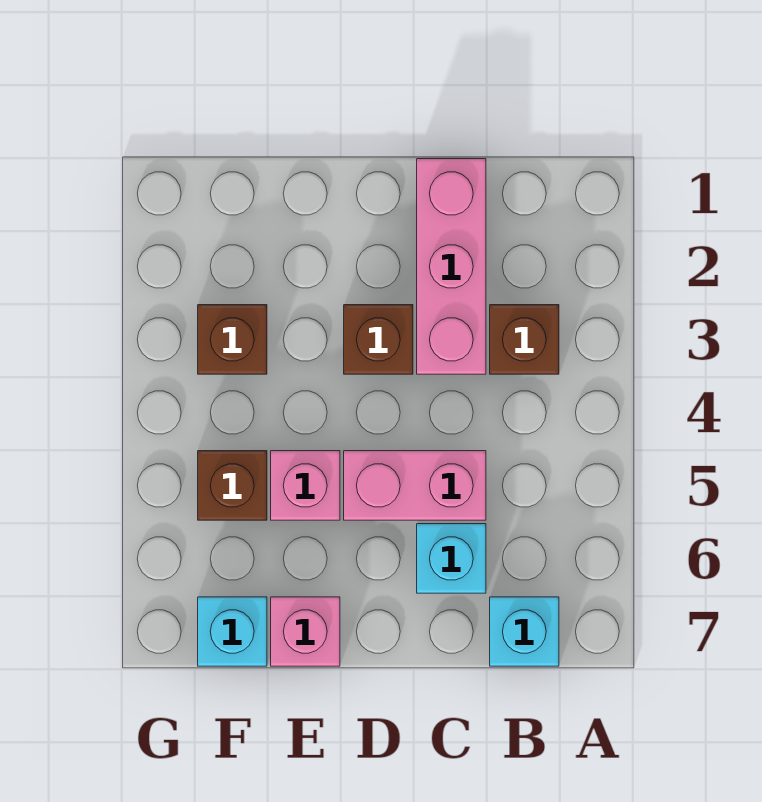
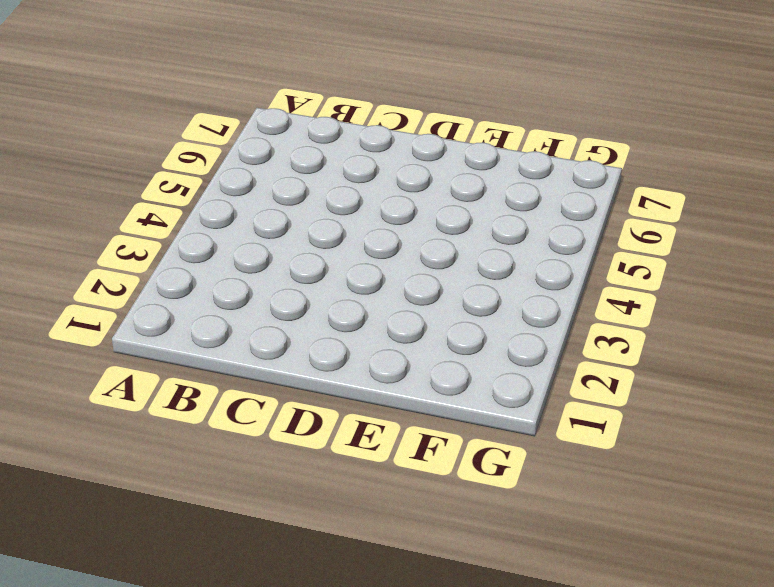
none -> brown 1x1 brick [490,305,559,374]
none -> cyan 1x1 brick [490,597,559,666]

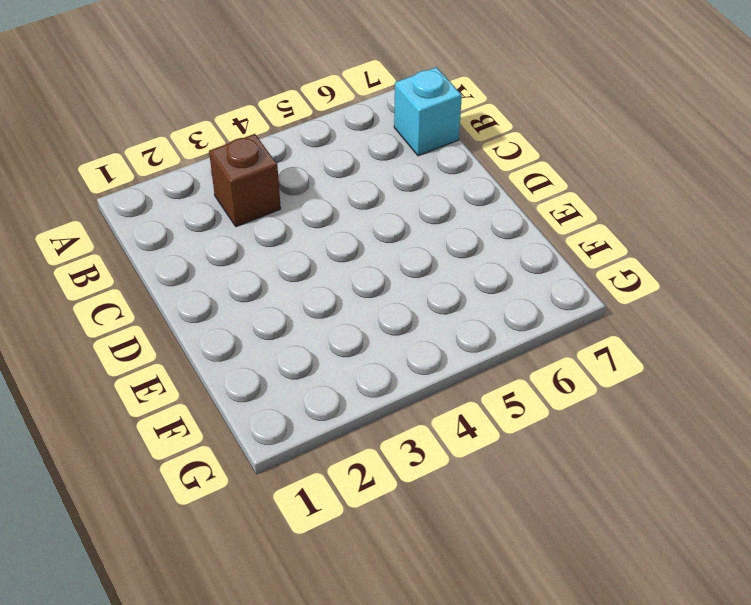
none -> pink 1x3 brick [417,159,486,374]
none -> pink 1x2 brick [344,451,486,520]

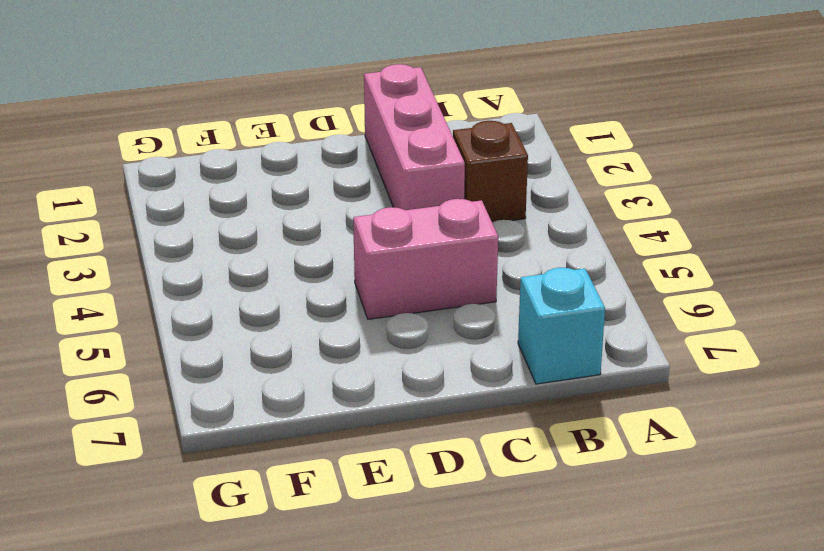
none -> cyan 1x1 brick [417,524,486,593]
none -> brown 1x1 brick [344,305,413,374]

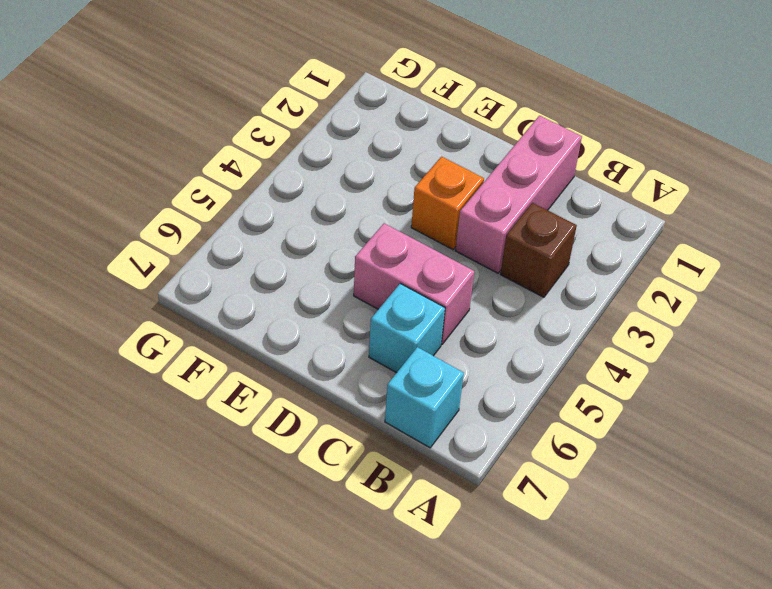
orange 1x1 brick [411,157,484,250] -> brown 1x1 brick [344,305,413,374]
none -> pink 1x1 brick [271,451,340,520]
none -> pink 1x1 brick [271,597,340,666]

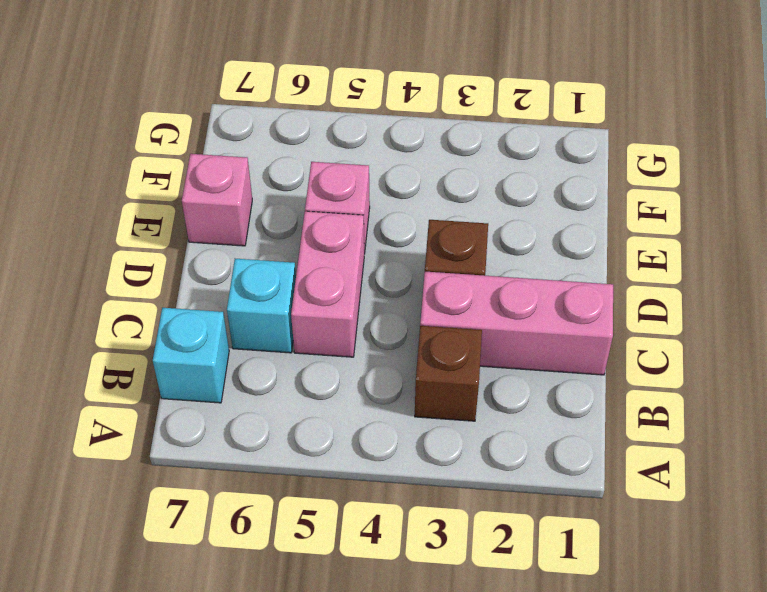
none -> brown 1x1 brick [198,305,267,374]
none -> brown 1x1 brick [198,451,267,520]

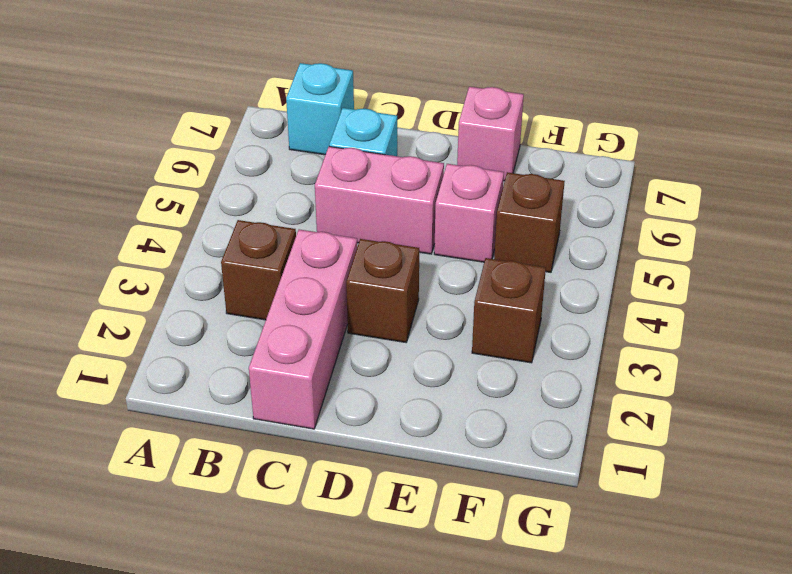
none -> cyan 1x1 brick [198,597,267,666]

